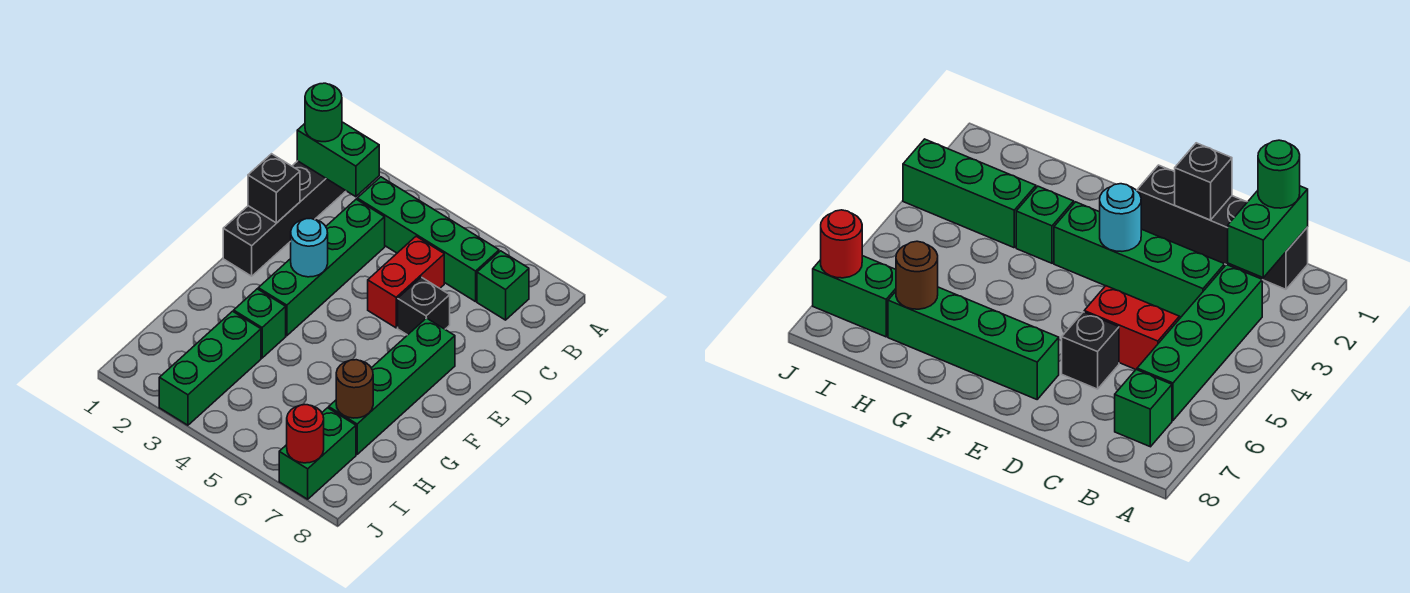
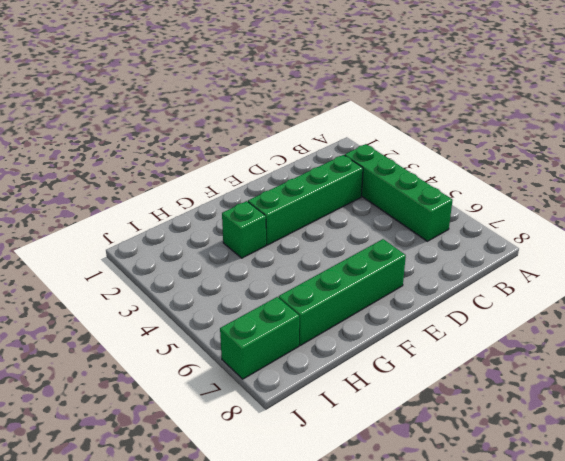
none -> black 1x4 brick [223,161,346,276]
none -> green 1x1 brick [477,251,529,320]
none -> red 1x2 brick [368,236,444,328]

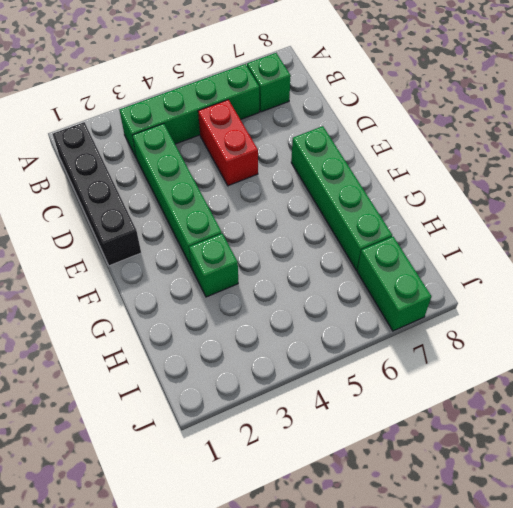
none -> black 1x1 brick [398,277,450,335]
none -> green 1x3 brick [159,311,261,425]
none -> green 1x2 brick [297,122,379,197]

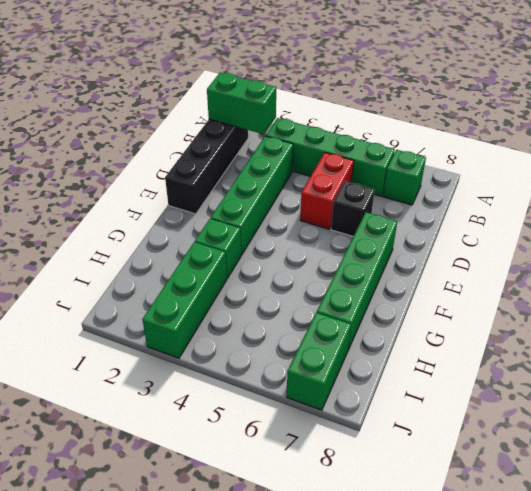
none -> black 1x1 brick [248,154,300,223]
none -> cyan 1x1 round brick [291,219,328,277]
none -> brown 1x1 round brick [336,360,373,418]

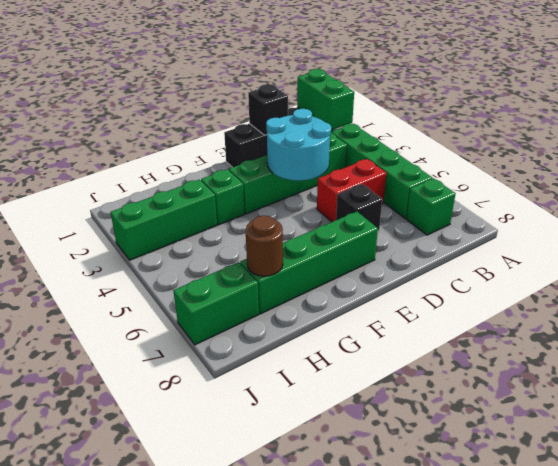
cyan 2x2 round brick [266,109,331,181] -> cyan 1x1 round brick [291,219,328,277]
none -> red 1x1 round brick [287,405,324,463]
none -> green 1x1 round brick [305,83,342,142]

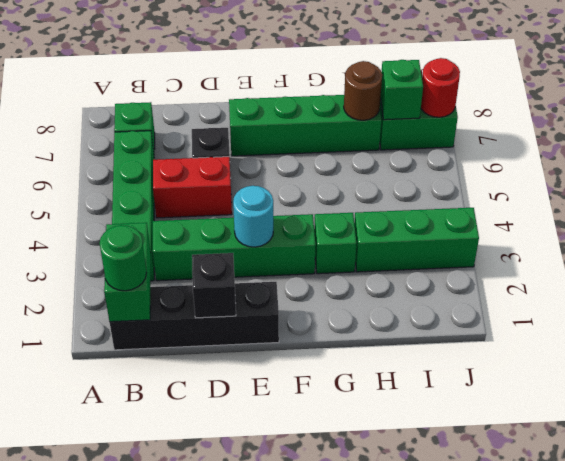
green 1x1 brick [380,60,423,120] -> none

